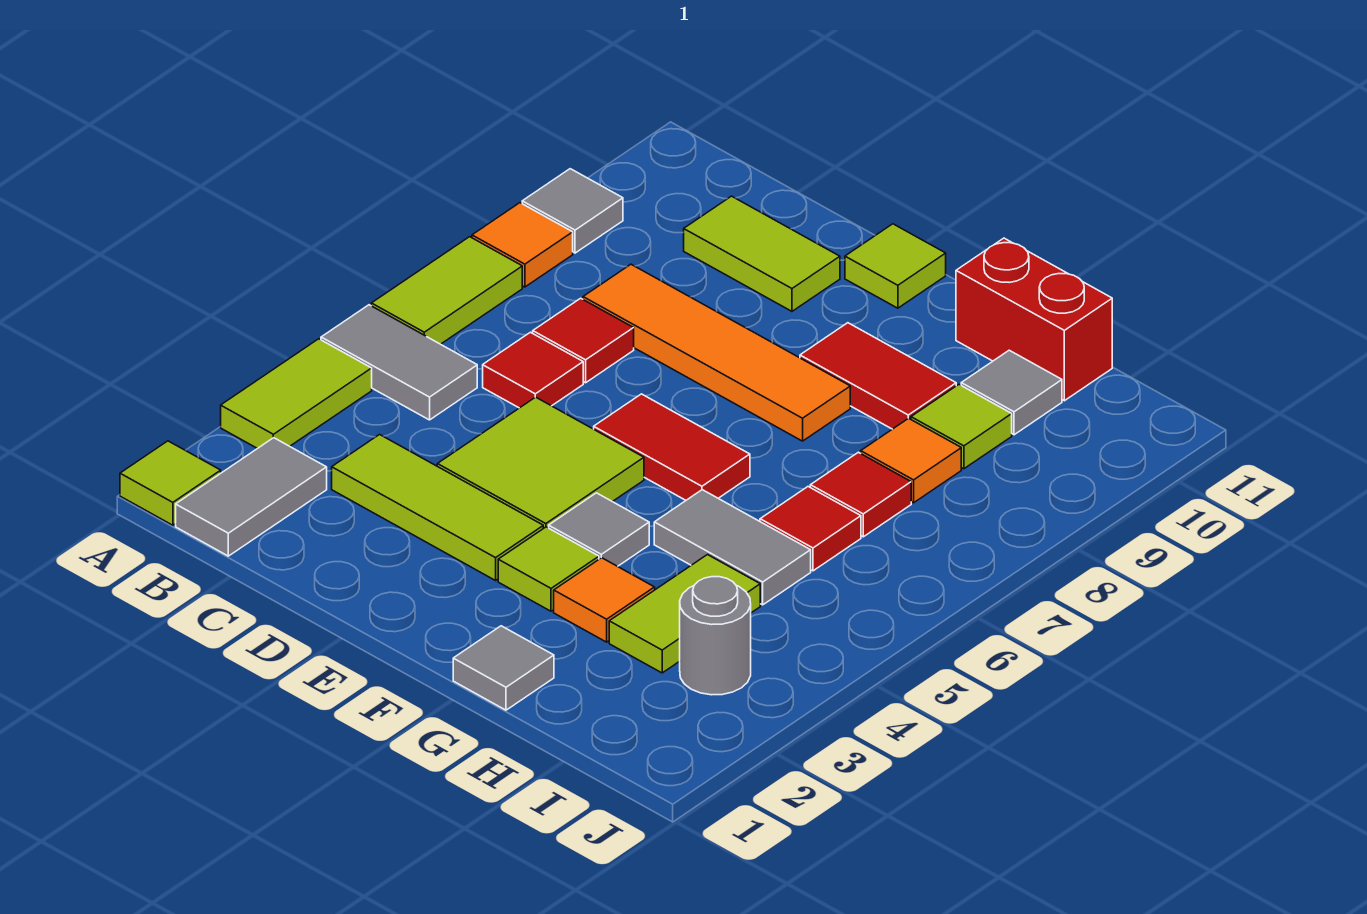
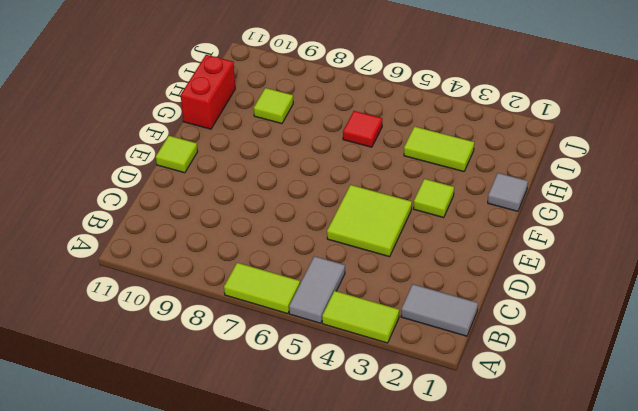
none -> lime 1x1 tile [120,441,221,525]
none -> orange 1x1 tile [472,203,573,287]
none -> grey 1x1 tile [522,169,623,253]

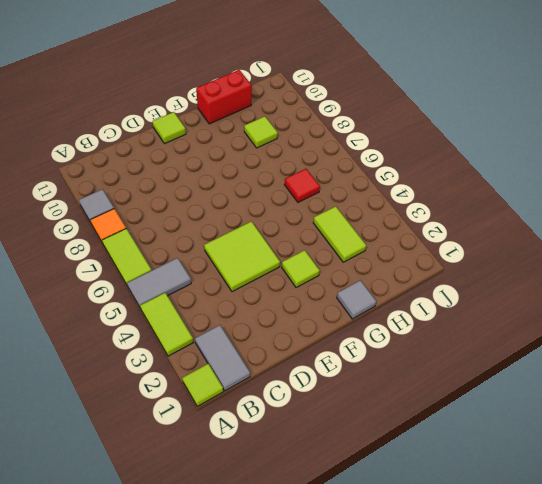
none -> lime 1x3 tile [332,435,543,580]
none -> red 1x1 tile [483,332,583,408]
none -> red 1x1 tile [533,298,634,383]

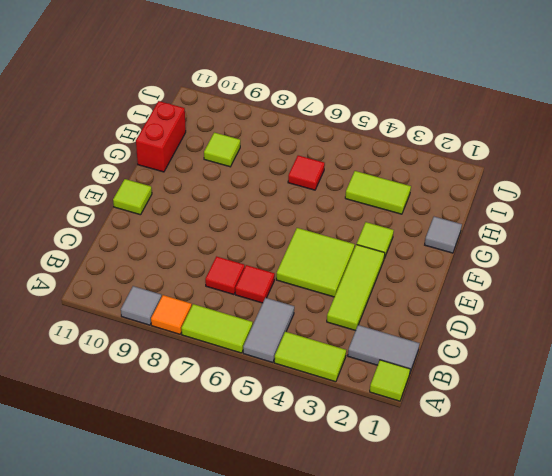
none -> orange 1x4 tile [583,264,850,441]
none -> lime 1x2 tile [684,196,840,311]
none -> red 1x2 tile [594,394,750,500]

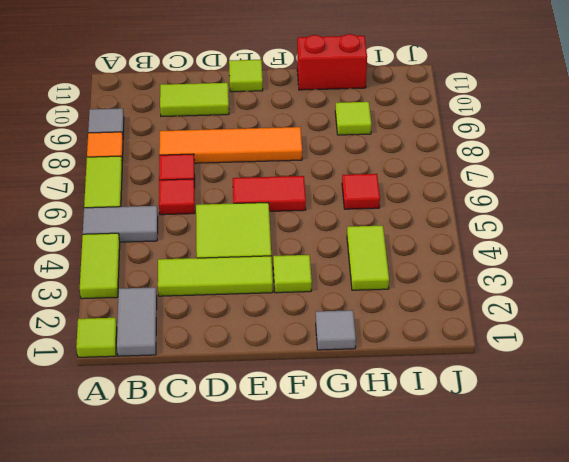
none -> grey 1x1 tile [549,493,649,566]
none -> red 1x2 tile [800,323,956,429]
none -> orange 1x1 tile [554,558,655,642]

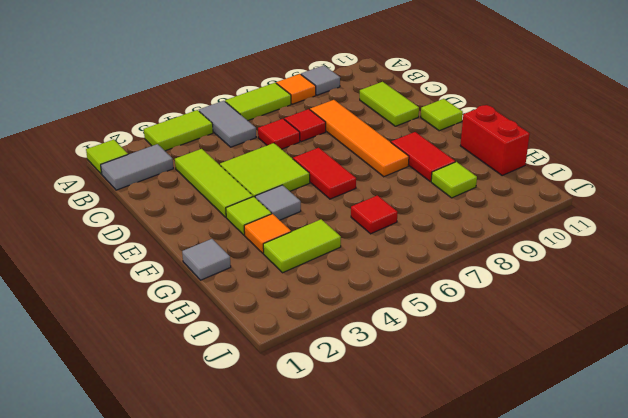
none -> grey 1x2 tile [654,490,811,605]
none -> red 1x1 tile [810,452,911,537]
none -> orange 1x1 tile [861,418,961,503]

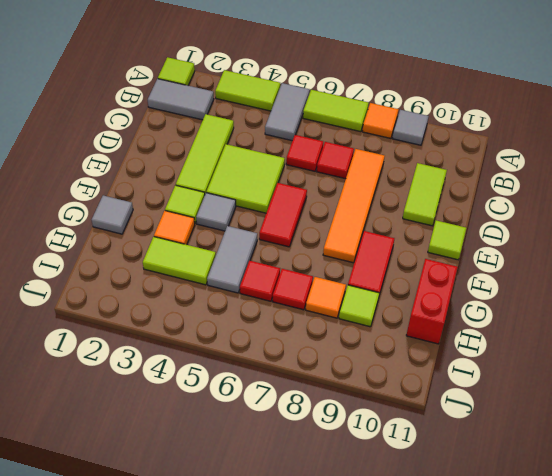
none -> grey 1x1 tile [961,350,1062,435]
none -> grey 1x1 round brick [680,577,751,695]

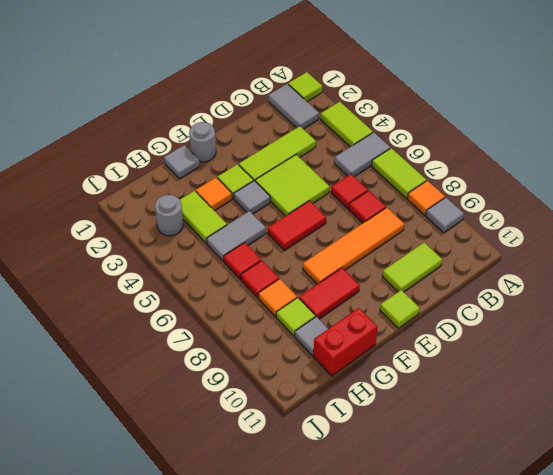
grey 1x1 round brick [189,122,216,162] -> none

